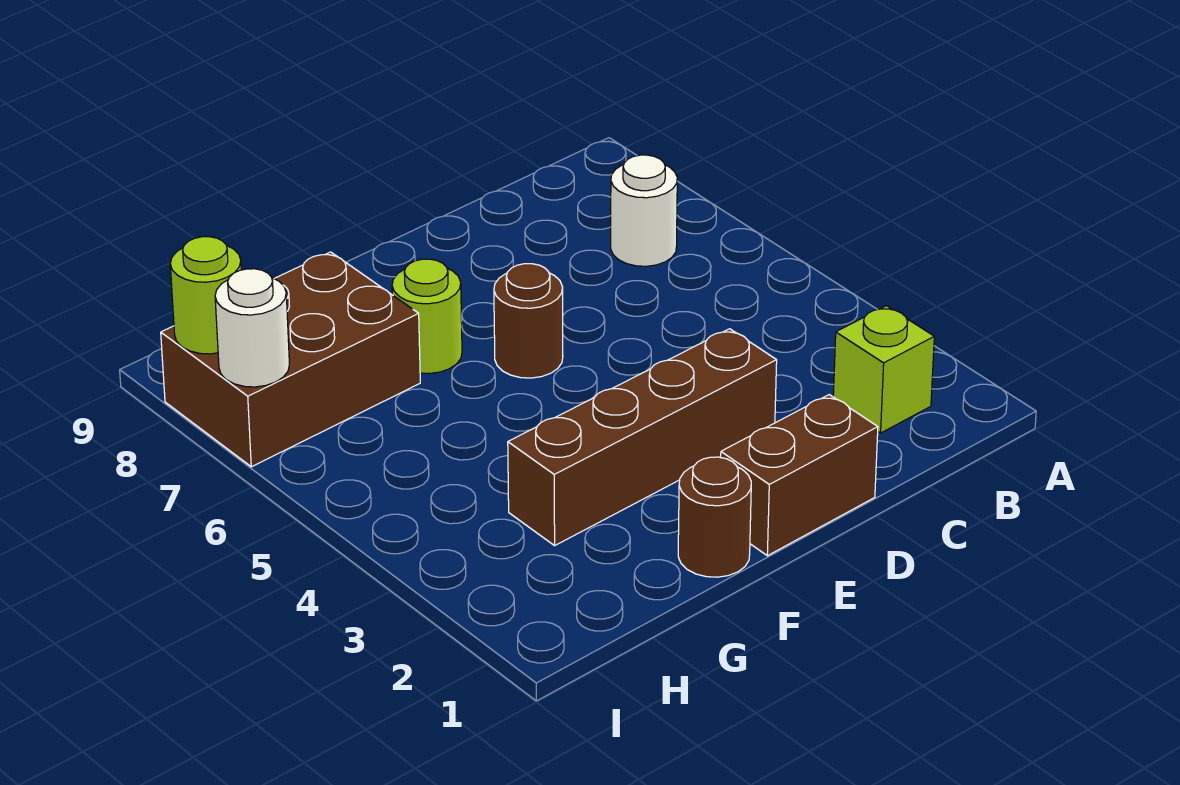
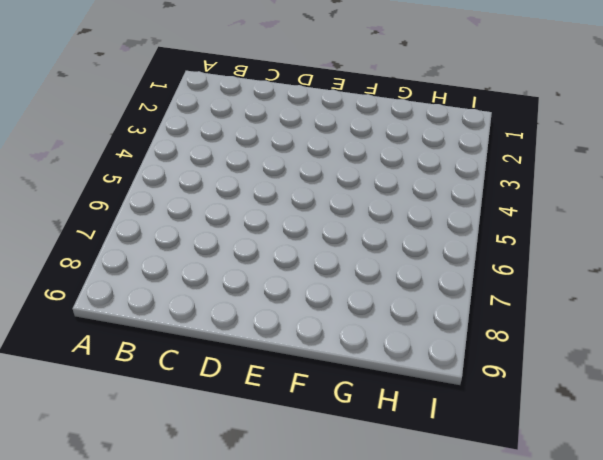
none -> lime 1x1 brick [833,306,934,433]
none -> white 1x1 round brick [611,155,677,266]

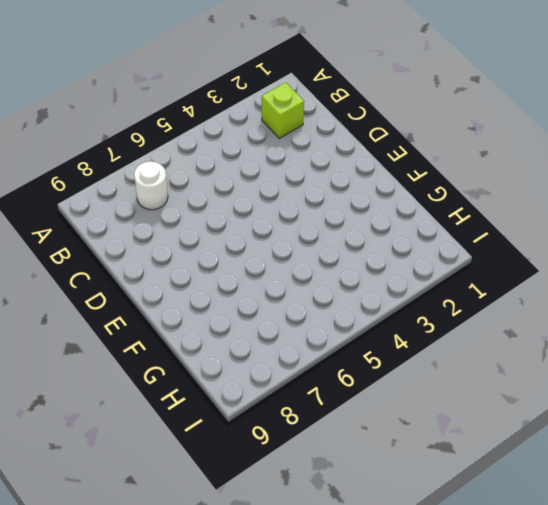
none -> brown 1x2 brick [721,395,878,556]
none -> brown 1x4 brick [508,329,777,546]

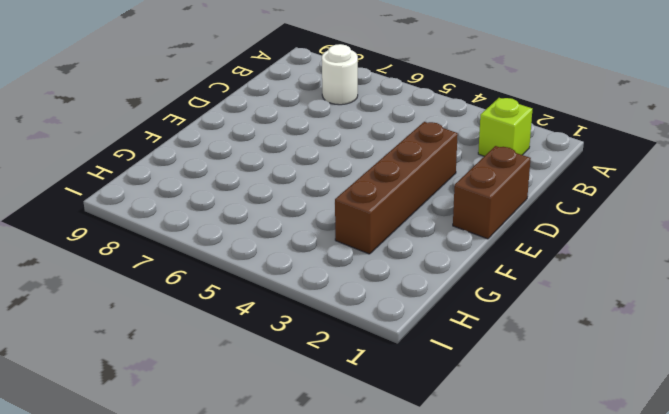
none -> brown 1x1 round brick [494,264,563,378]
none -> brown 1x1 round brick [678,457,751,577]

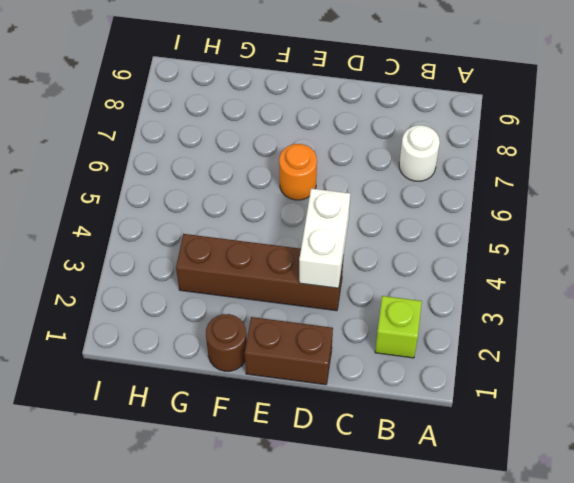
white 1x2 brick [299,188,350,288] -> none
orange 1x1 round brick [279,144,317,200] -> brown 1x1 round brick [494,264,563,378]
none -> lime 1x1 round brick [392,259,462,374]
none -> brown 2x3 brick [161,252,420,467]

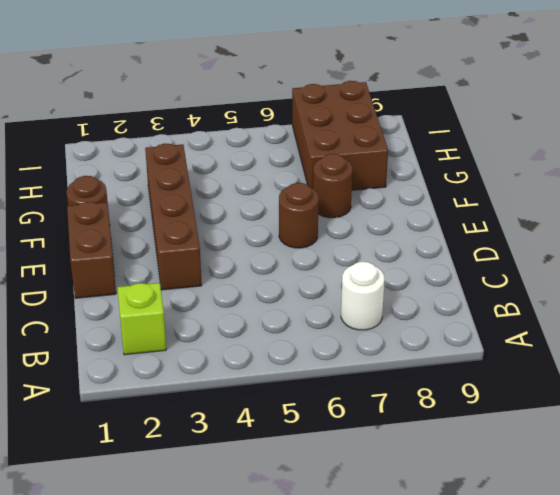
brown 1x1 round brick [313,154,352,218] -> lime 1x1 round brick [392,259,462,374]
none -> white 1x1 round brick [215,269,289,387]
none -> lime 1x1 round brick [170,237,241,354]

